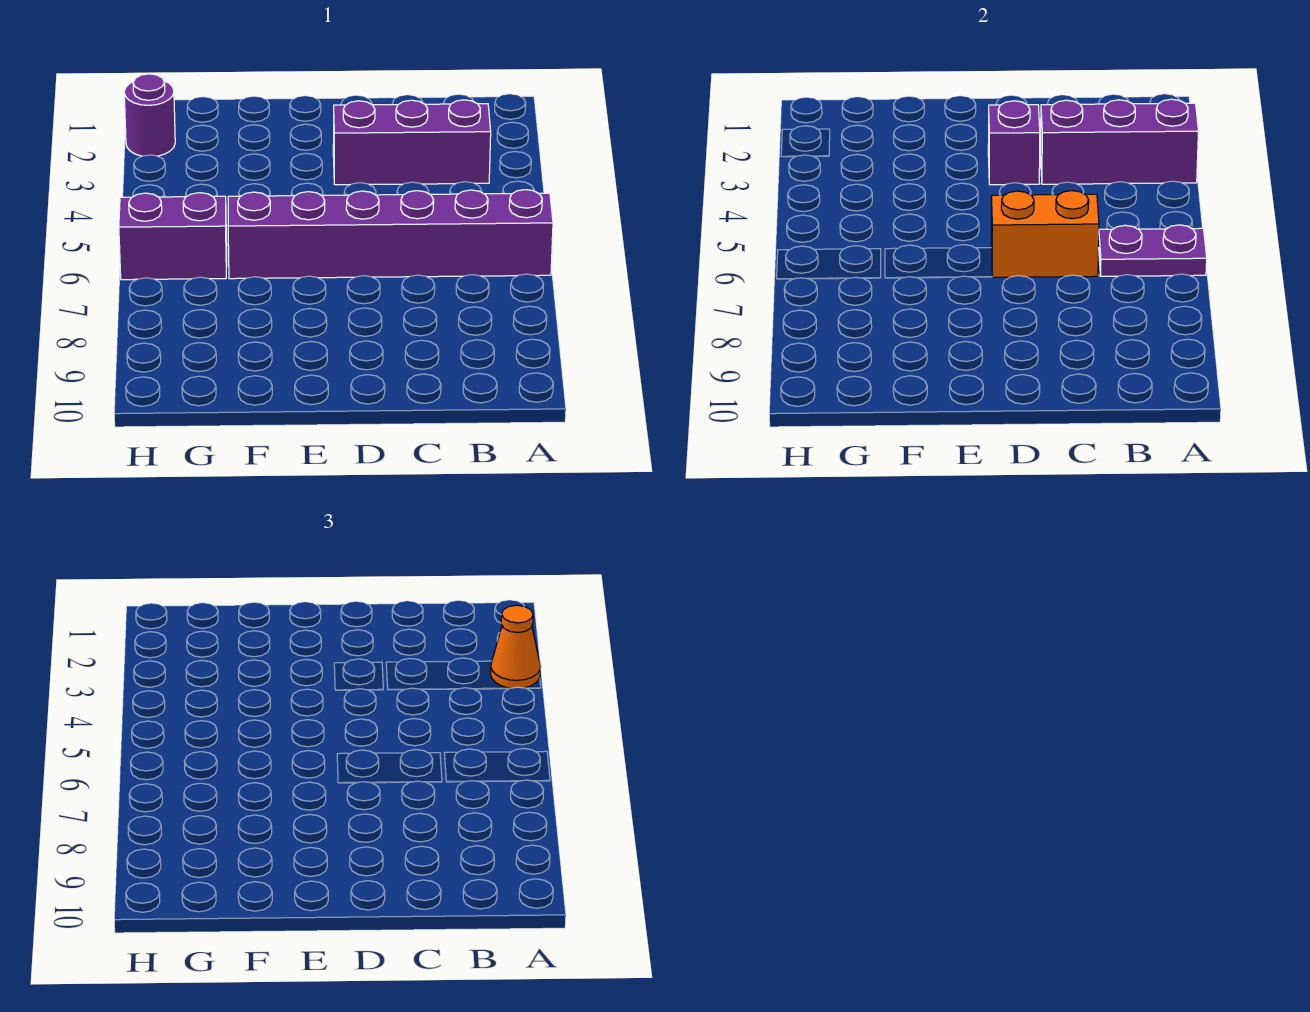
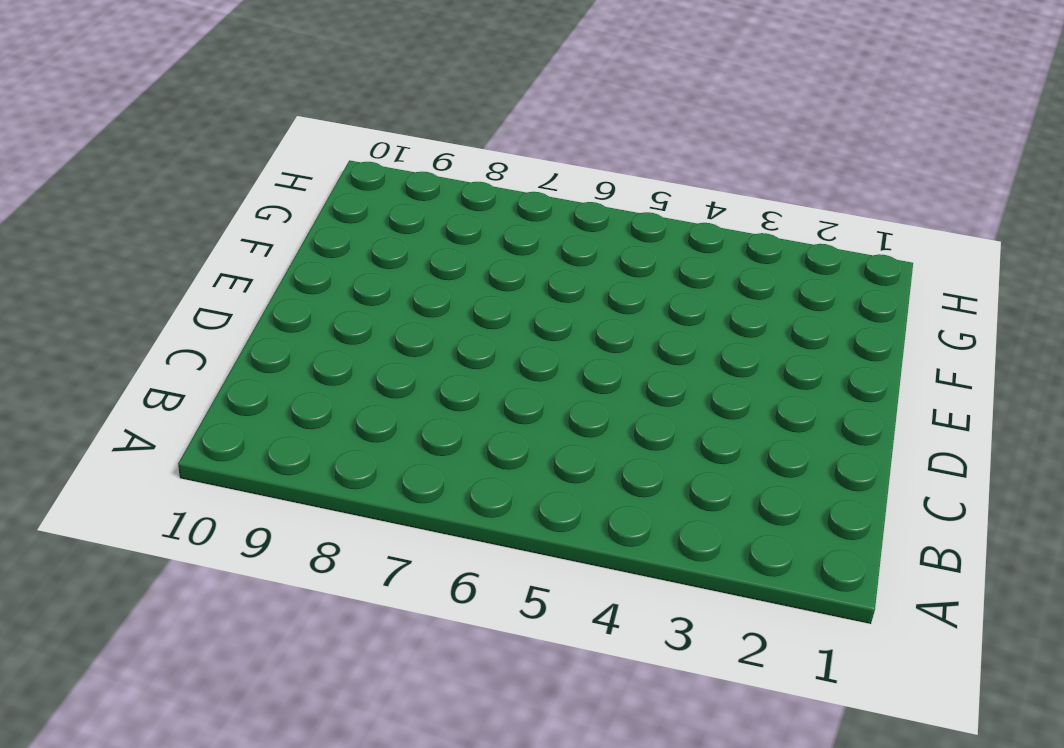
none -> purple 1x6 brick [228,190,553,279]
none -> purple 1x3 brick [333,100,491,185]

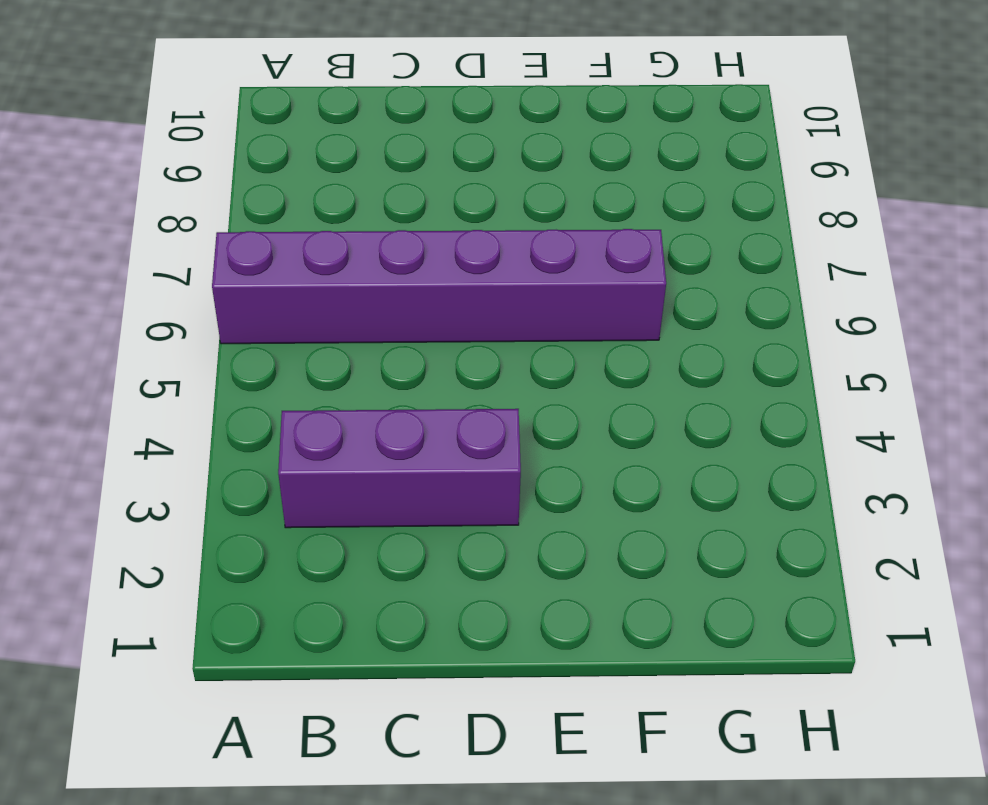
none -> purple 1x2 brick [119,193,227,280]
none -> purple 1x1 round brick [124,74,175,156]

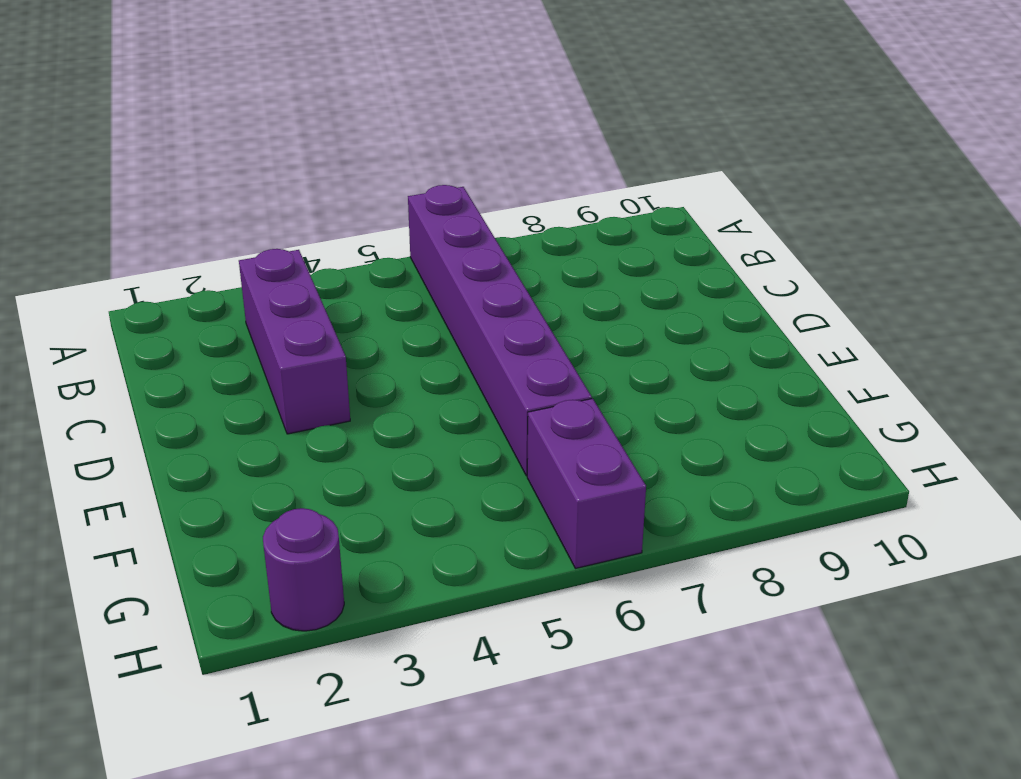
none -> purple 1x3 brick [1040,99,1199,184]
none -> purple 1x2 plate [1099,225,1207,276]

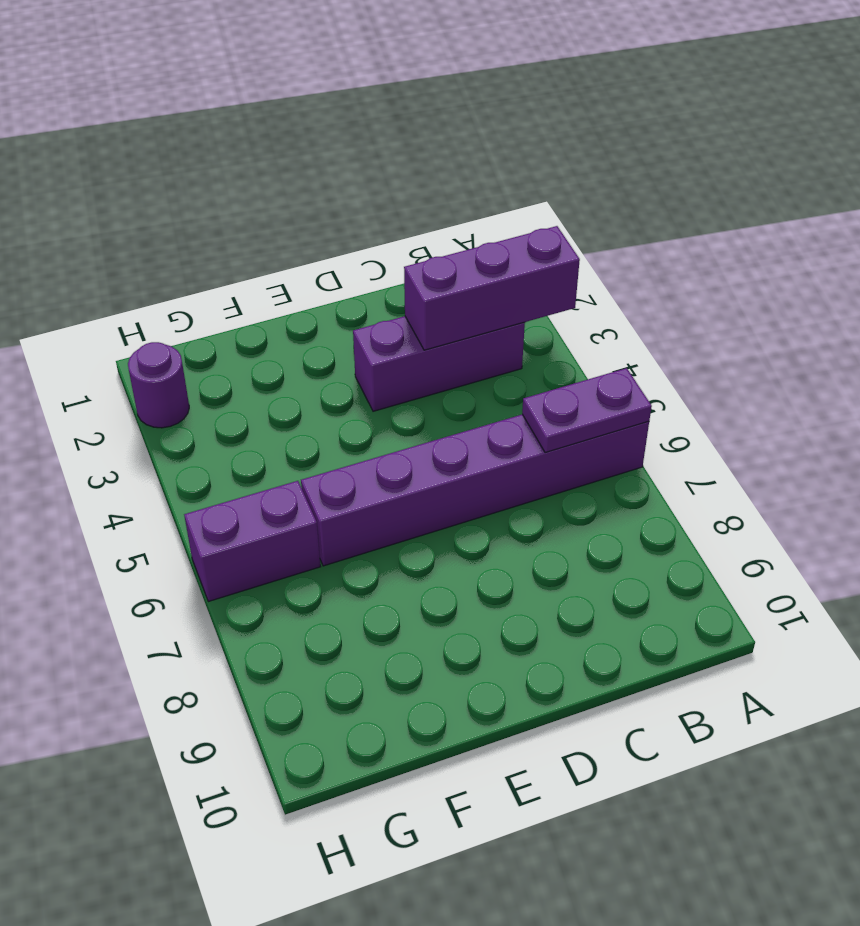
none -> orange 1x2 brick [991,191,1099,277]
none -> purple 1x1 brick [988,101,1040,185]

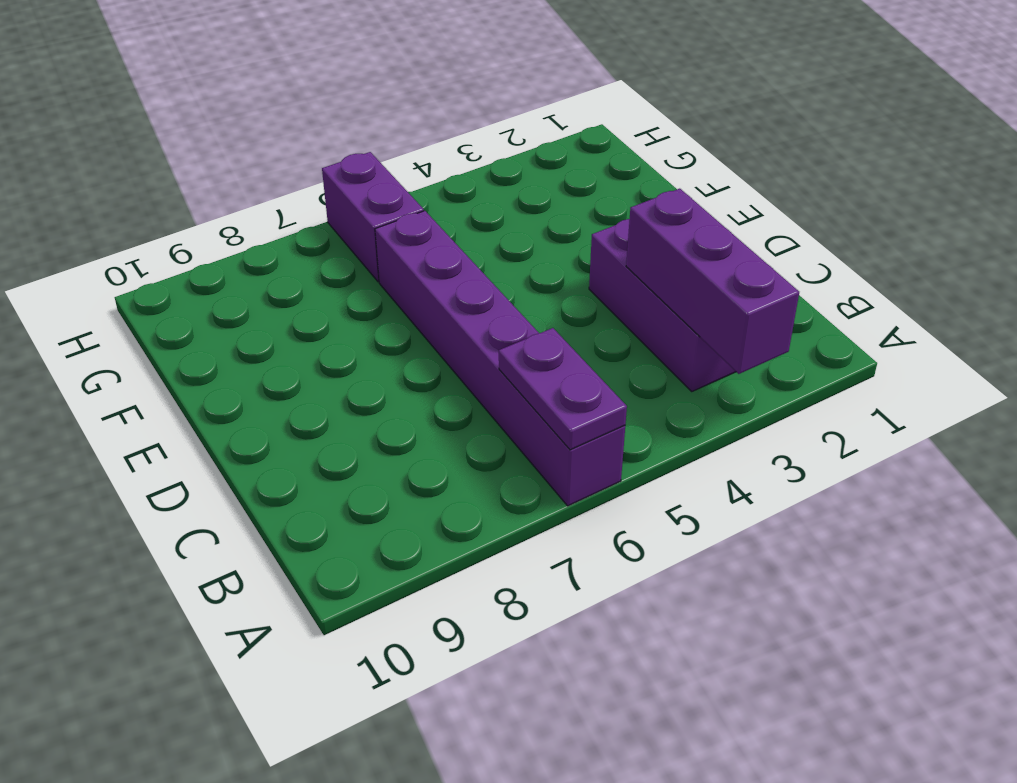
none -> purple 1x1 round brick [124,74,175,156]
none -> orange 1x2 brick [991,191,1099,277]

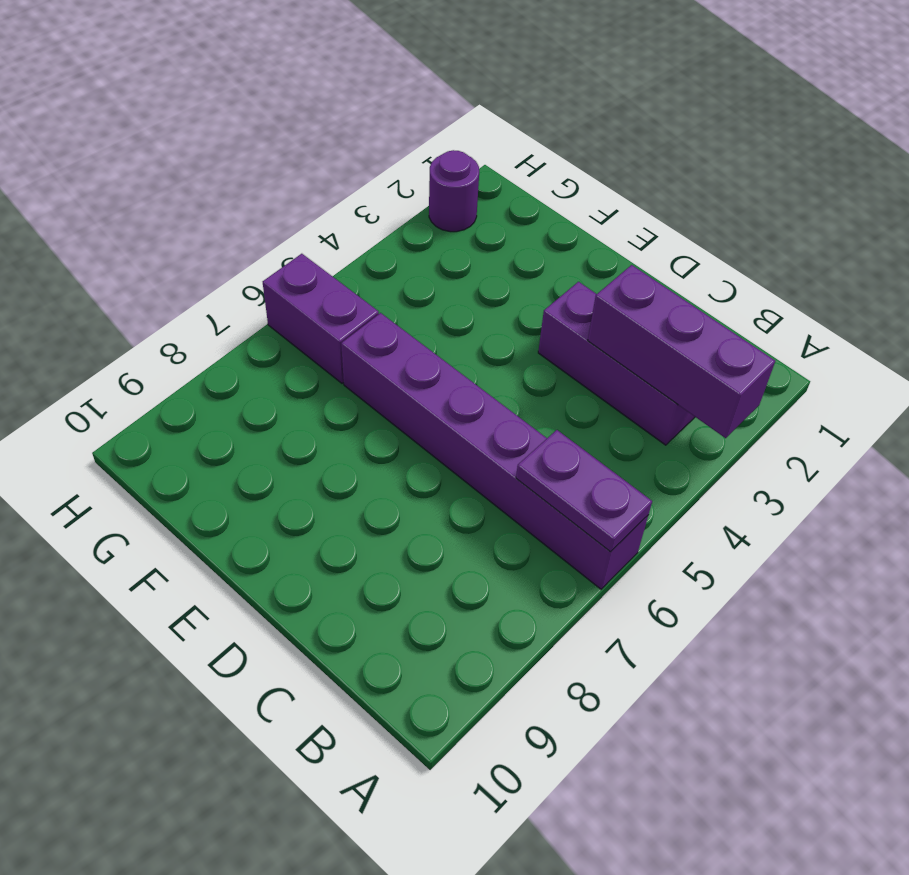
none -> orange 1x2 brick [991,191,1099,277]
none -> purple 1x1 brick [988,101,1040,185]

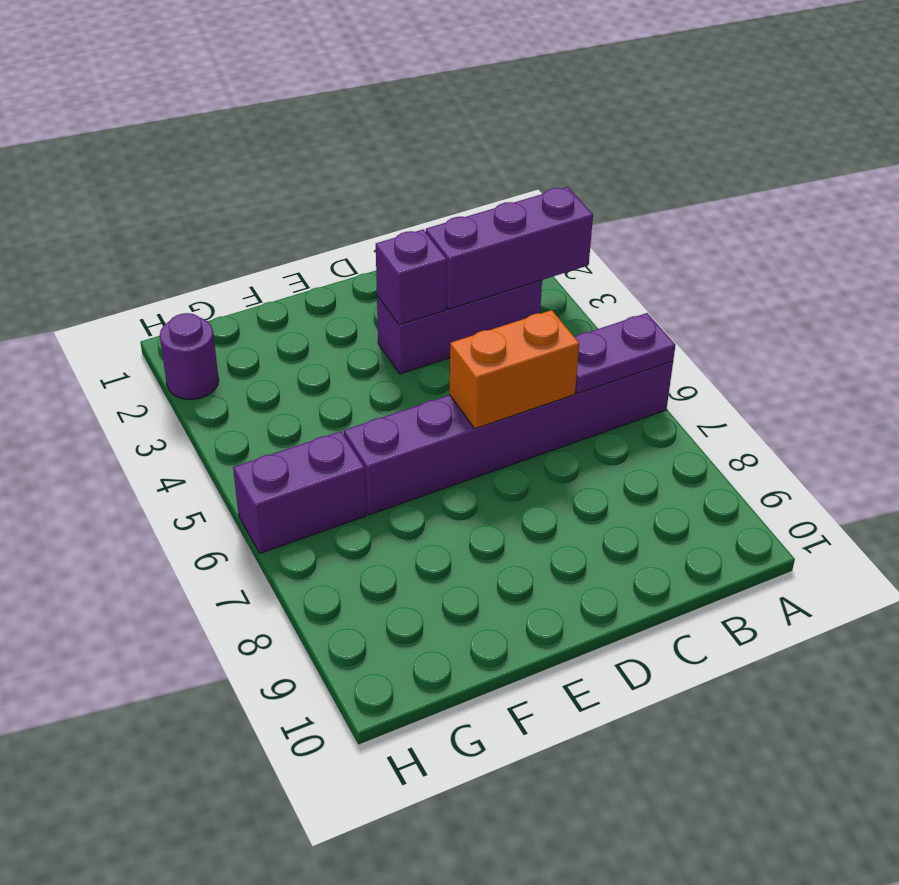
none -> orange 1x1 cone [491,605,541,688]

